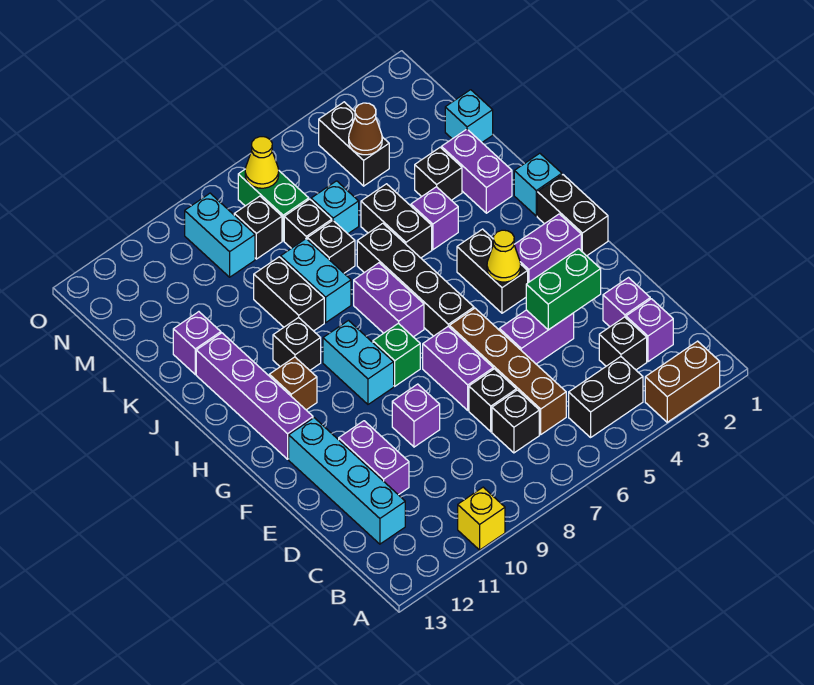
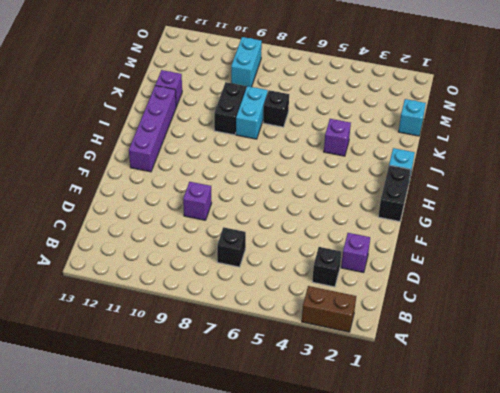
none -> yellow 1x1 brick [458,487,505,550]
none -> black 1x2 brick [569,357,643,437]
none -> purple 1x1 brick [626,299,673,362]
none -> brown 1x4 brick [450,308,566,434]

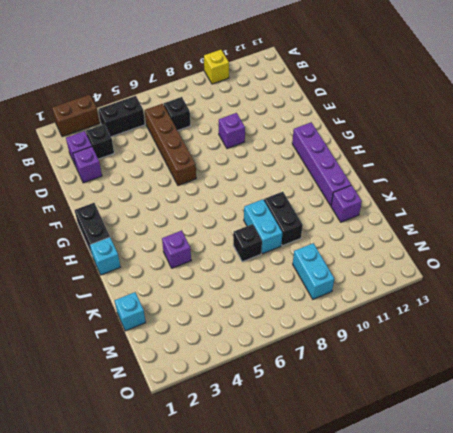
none -> cyan 1x4 brick [289,418,405,544]
none -> black 1x1 brick [469,369,516,432]
none -> purple 1x2 brick [339,421,409,495]
none -> purple 1x2 brick [499,310,574,364]

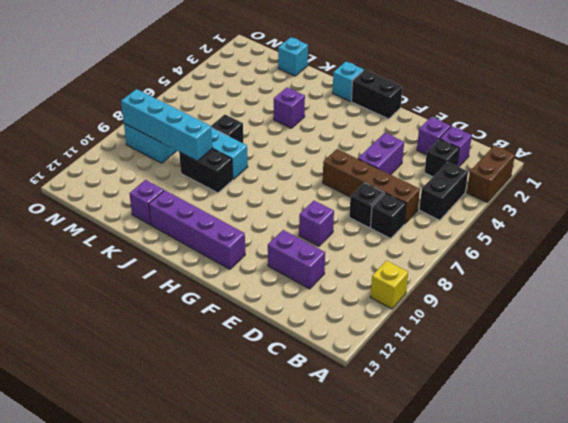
cyan 1x4 brick [121,89,212,161] -> cyan 1x4 brick moved to [289,418,405,544]
none -> purple 1x2 brick [423,326,493,410]
none -> purple 1x2 brick [514,214,581,283]
none -> black 1x2 brick [457,229,528,313]
none -> black 1x4 brick [357,223,474,336]

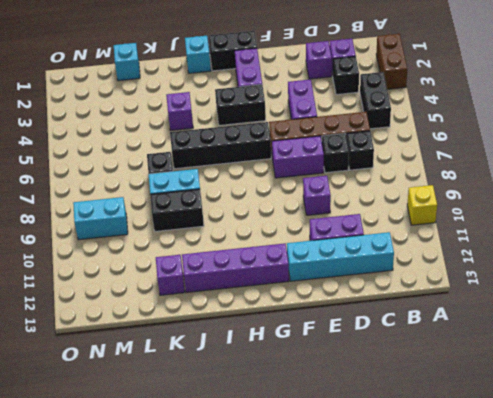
none -> green 1x1 brick [373,323,420,386]
none -> cyan 1x2 brick [323,321,394,404]
none -> purple 1x2 brick [354,263,424,337]
none -> brown 1x1 brick [269,357,317,410]

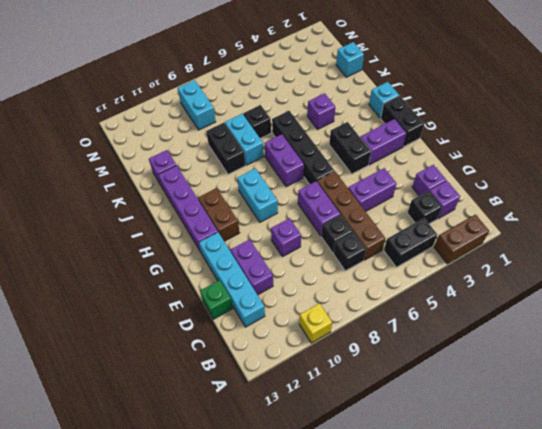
green 1x1 brick [200,280,233,319] -> green 1x1 brick moved to [373,323,420,386]
brown 1x2 brick [198,188,240,241] -> brown 1x1 brick [269,357,317,410]
none -> black 1x1 brick [273,317,321,370]
none -> purple 1x2 brick [441,129,512,213]
none -> black 1x2 brick [361,184,432,258]
none -> black 1x1 brick [415,148,462,200]

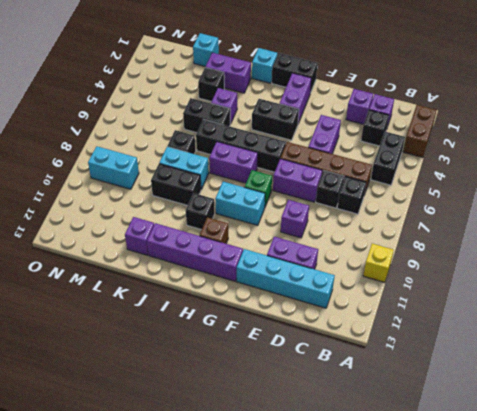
none -> cyan 1x1 brick [311,181,359,234]
none -> black 1x1 brick [284,199,332,248]
none -> black 1x2 brick [319,102,389,186]
none -> green 1x2 brick [238,170,309,241]

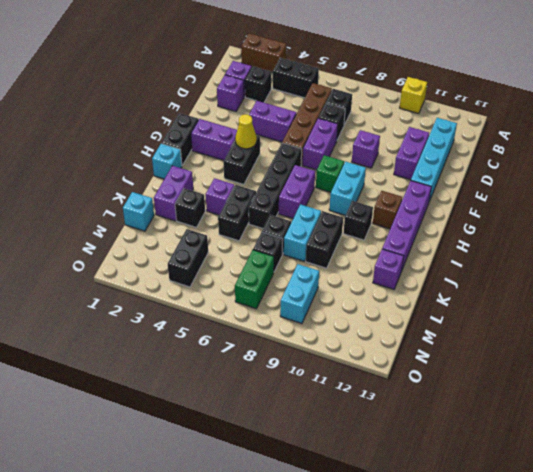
none -> cyan 1x1 brick [311,181,359,234]
none -> black 1x1 brick [234,196,282,259]
none -> green 1x2 brick [526,249,601,330]
none -> brown 1x1 cone [349,103,382,155]

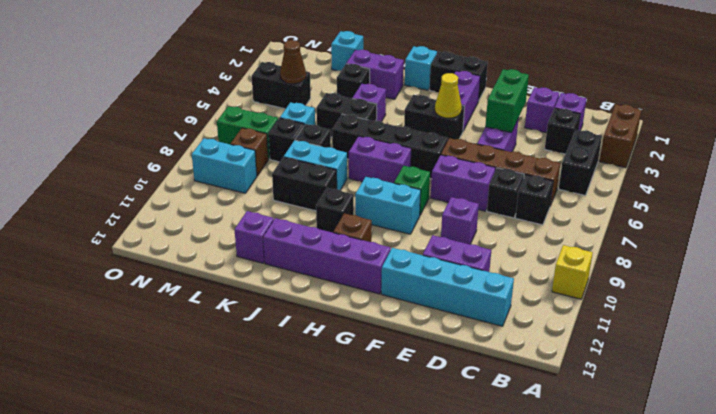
brown 1x1 brick [231,128,268,176] -> black 1x1 brick [234,196,282,259]
none -> yellow 1x1 cone [245,137,279,188]

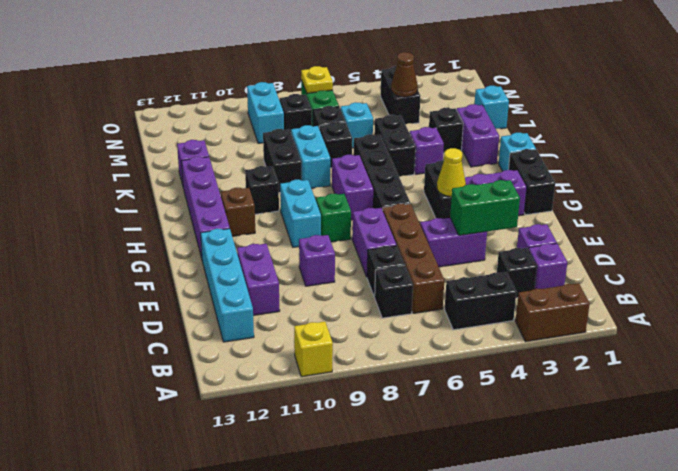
yellow 1x1 plate [301,66,333,93] -> yellow 1x1 cone [245,137,279,188]

